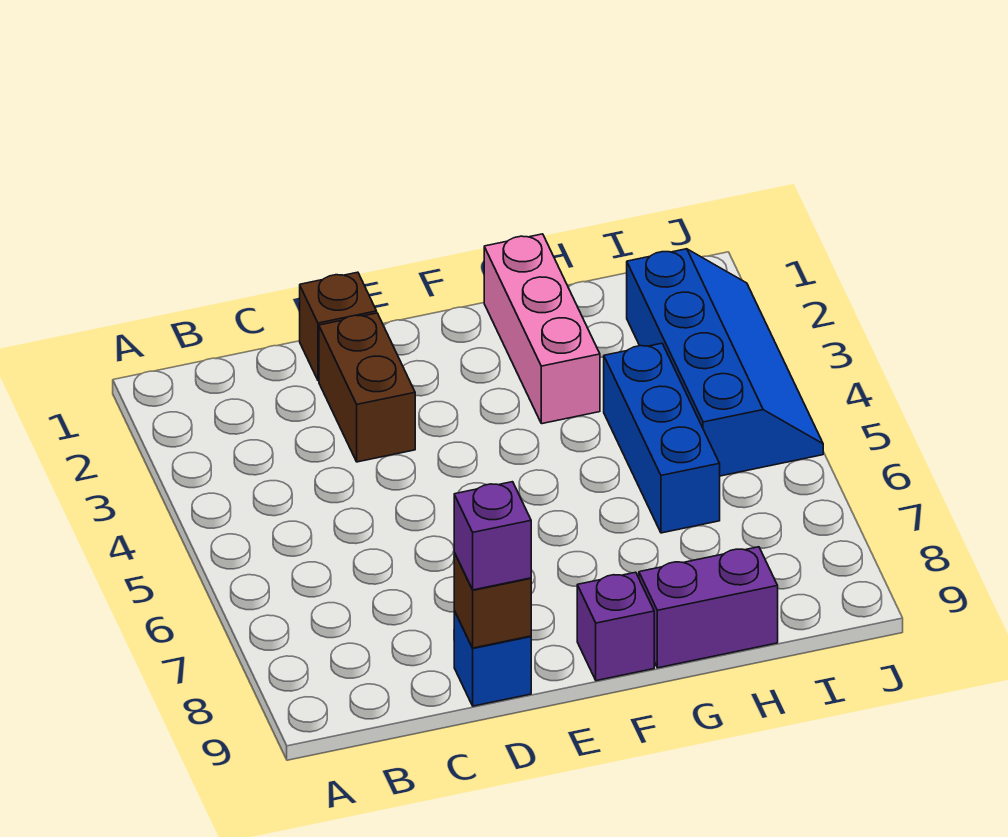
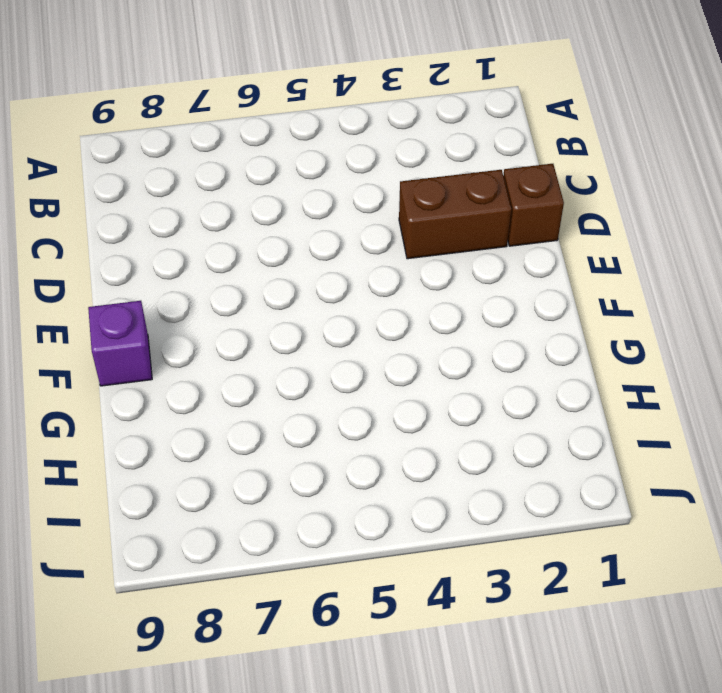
none -> blue 1x1 brick [454,611,531,706]
none -> pink 1x3 brick [484,234,600,424]

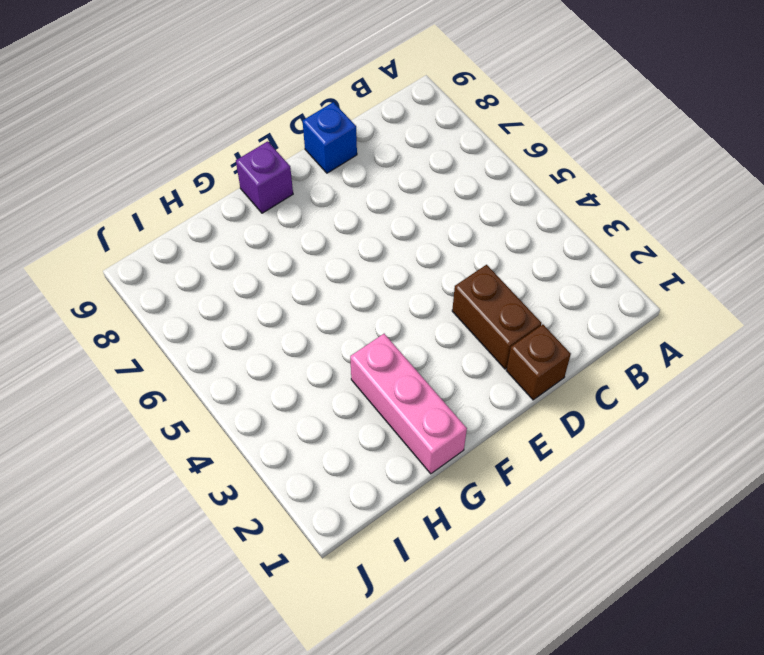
none -> purple 1x2 brick [639,547,778,668]
none -> blue 1x3 brick [604,343,720,533]

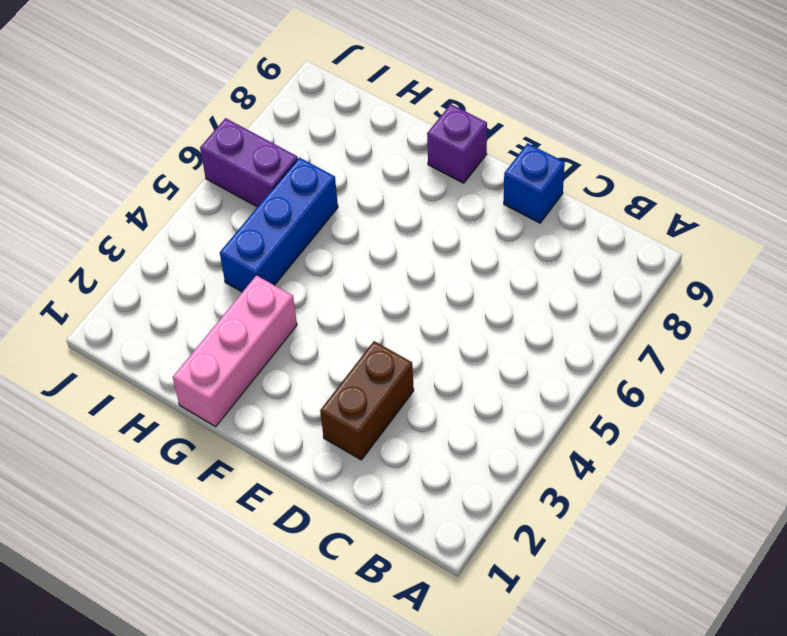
purple 1x2 brick [200,118,298,207] -> purple 1x2 brick moved to [639,547,778,668]
none -> brown 1x1 brick [300,272,377,381]
none -> blue 2x4 slope [627,249,823,476]

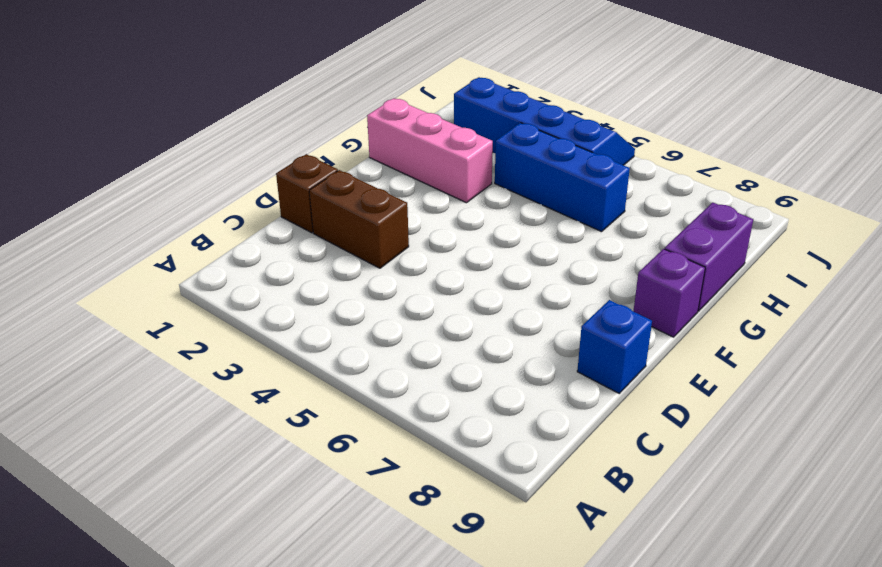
none -> brown 1x1 brick [454,552,531,648]
none -> purple 1x1 brick [454,482,531,590]

